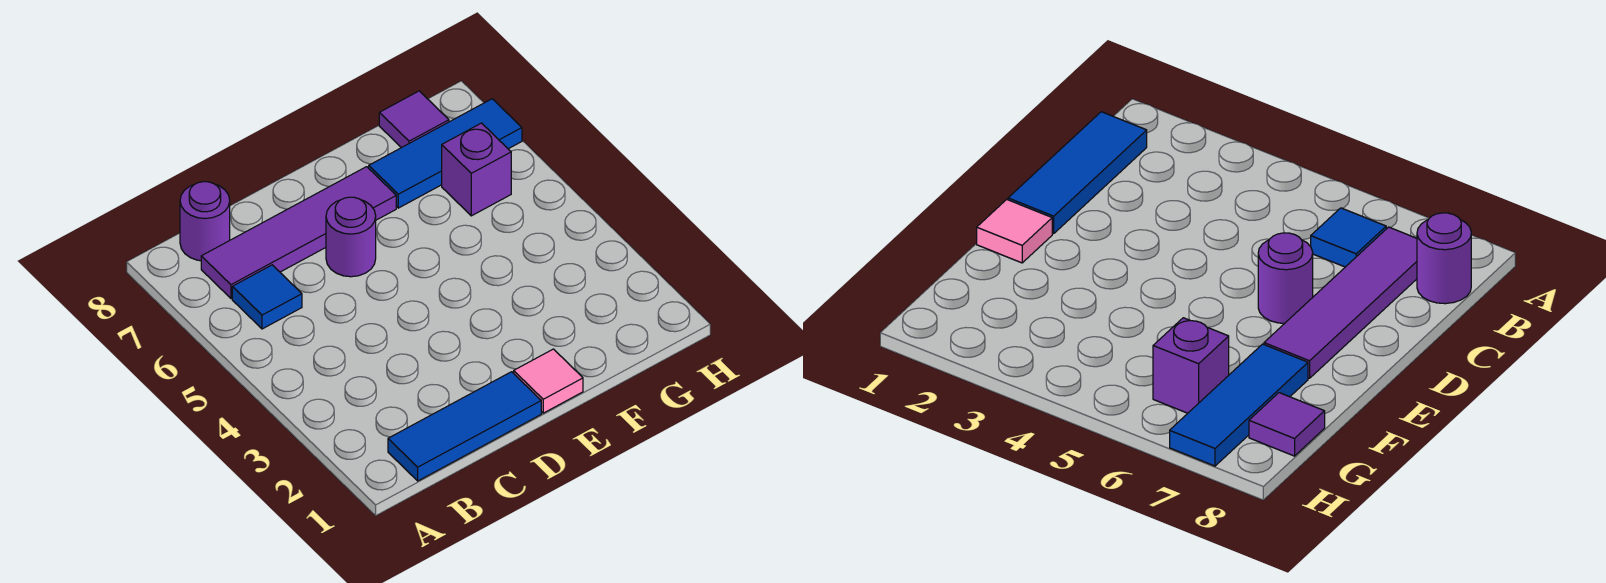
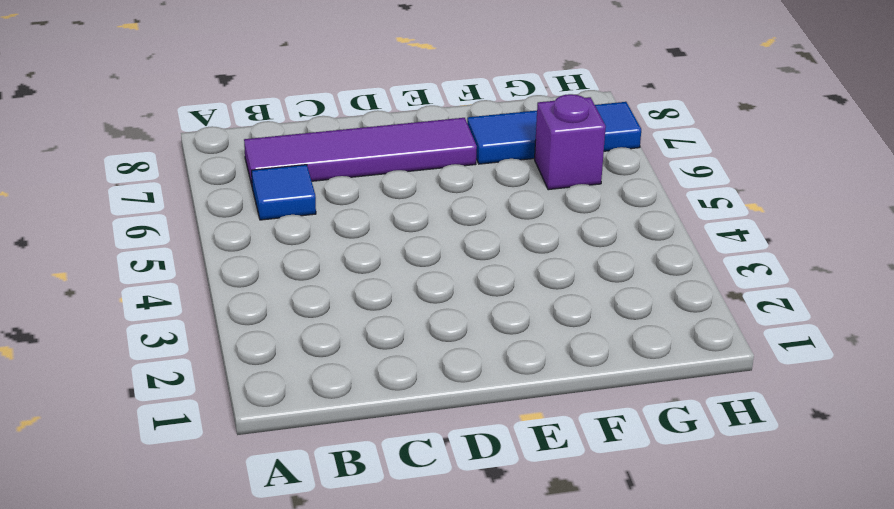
none -> blue 1x3 tile [388,372,541,481]
none -> purple 1x1 round brick [180,182,230,261]

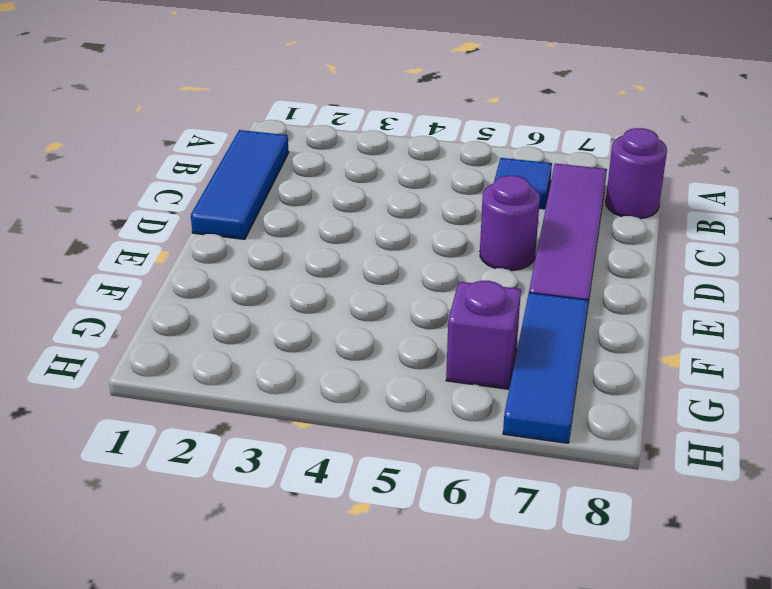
none -> pink 1x1 tile [514,349,583,413]
none -> purple 1x1 tile [379,91,449,148]

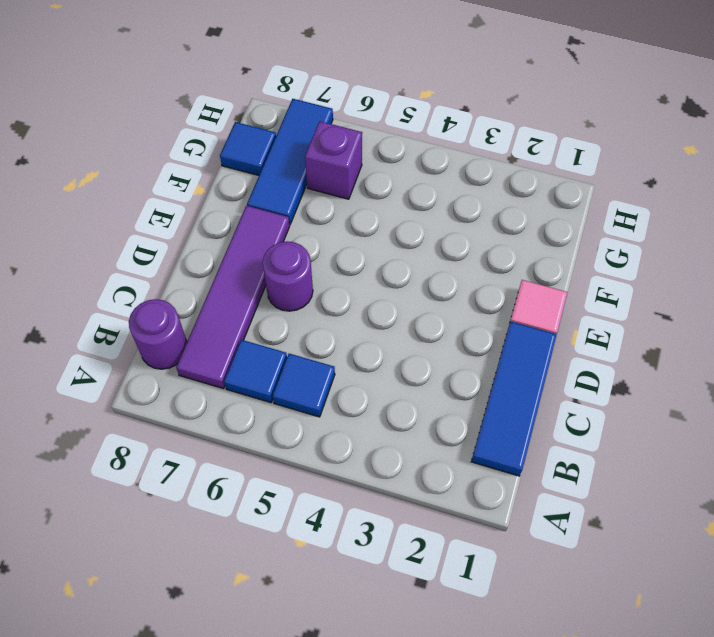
blue 1x1 tile [273,354,335,417] -> none
blue 1x1 tile [220,122,276,175] -> purple 1x1 tile [379,91,449,148]

